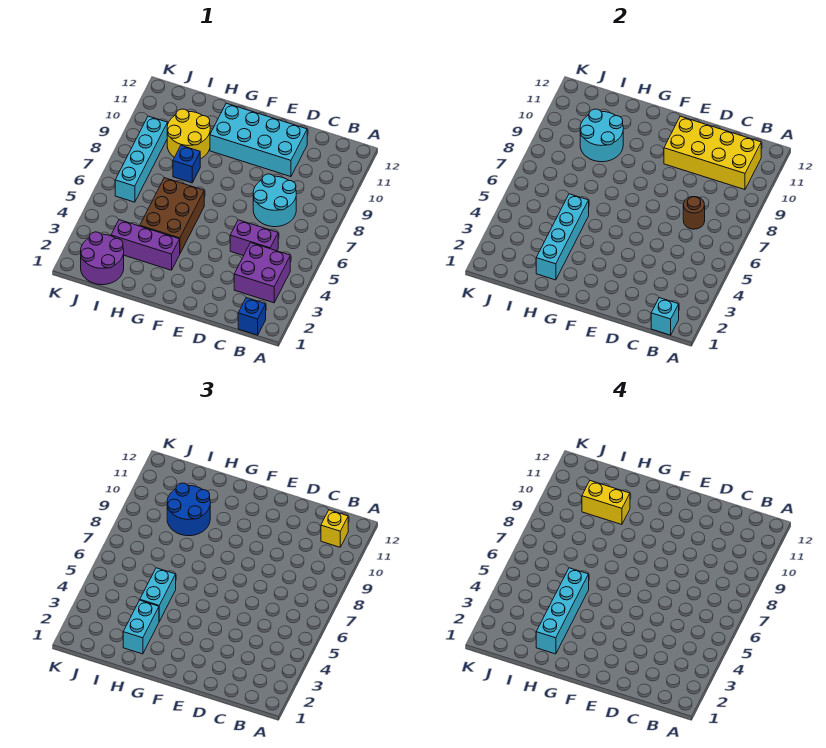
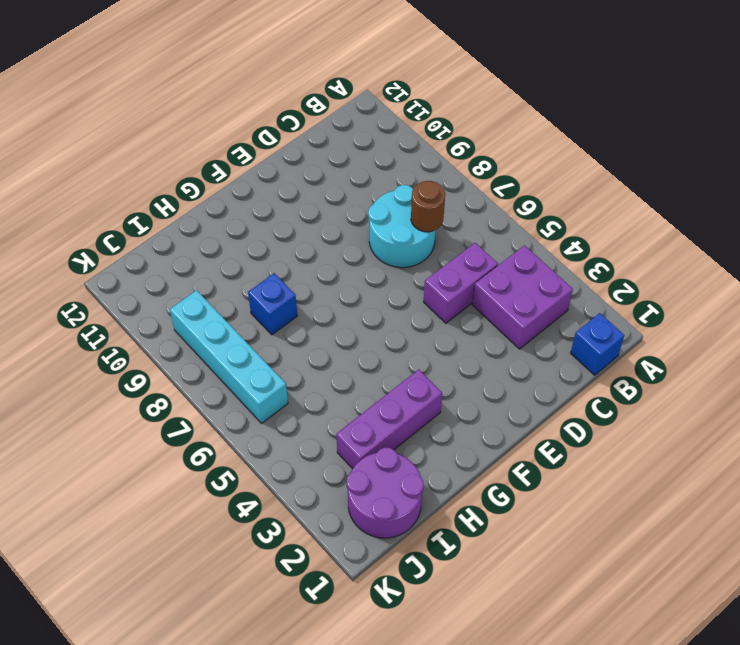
none -> cyan 2x4 brick [210,103,307,177]
none -> brown 2x3 brick [140,178,204,253]
none -> yellow 2x2 round brick [167,109,210,159]

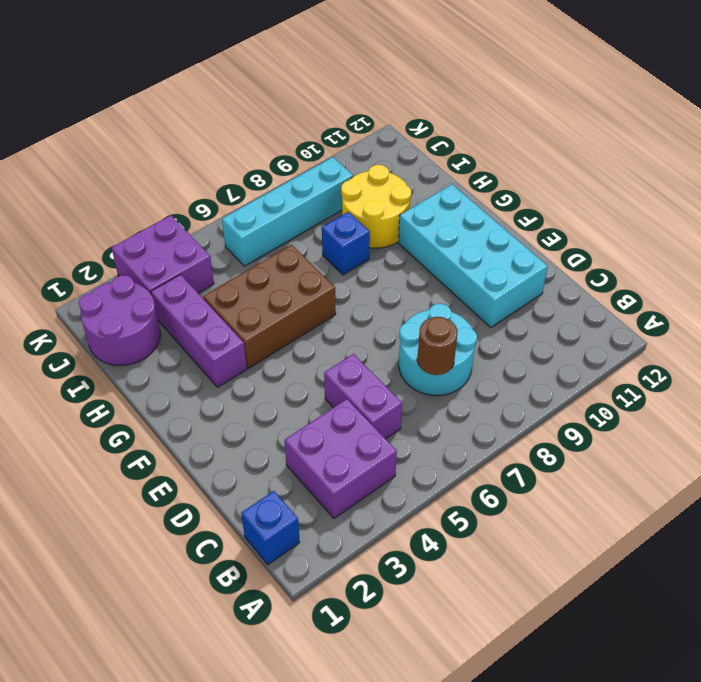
purple 2x2 brick [112,215,214,295] -> none
none -> cyan 1x1 brick [651,298,679,335]
none -> yellow 2x4 brick [664,116,761,190]
none -> cyan 1x4 brick [536,194,589,280]

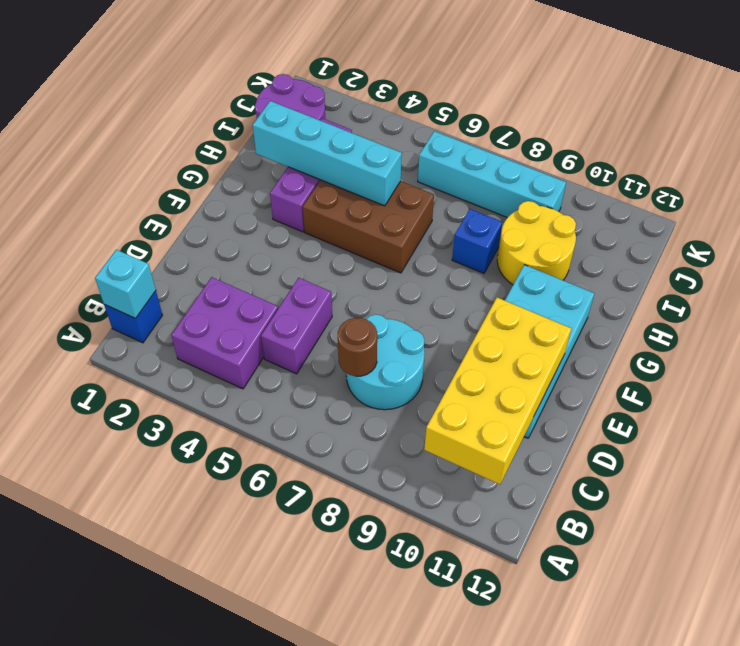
none -> cyan 2x2 round brick [580,109,623,162]
none -> yellow 1x1 brick [321,510,348,547]
none -> cyan 1x2 brick [123,600,159,654]

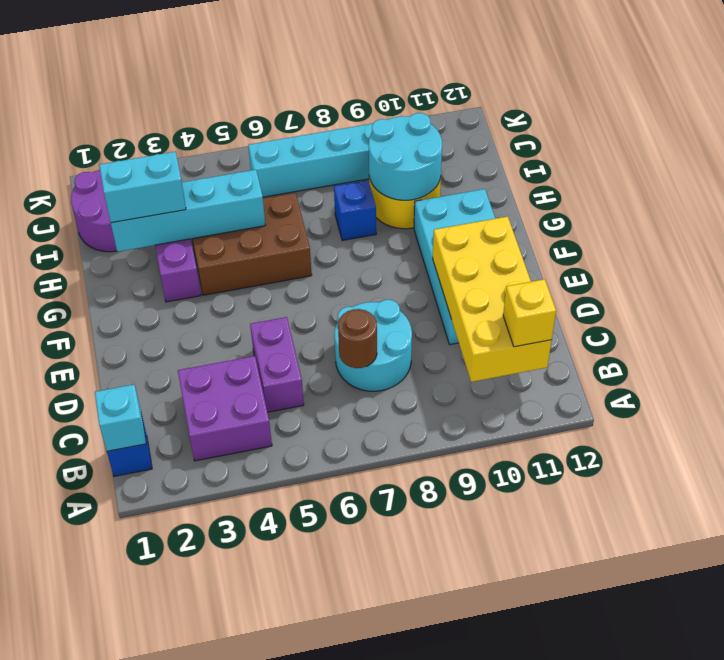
none -> cyan 1x2 brick [140,568,176,621]
none -> blue 2x2 round brick [167,483,210,536]
none -> cyan 1x4 brick [536,568,589,654]

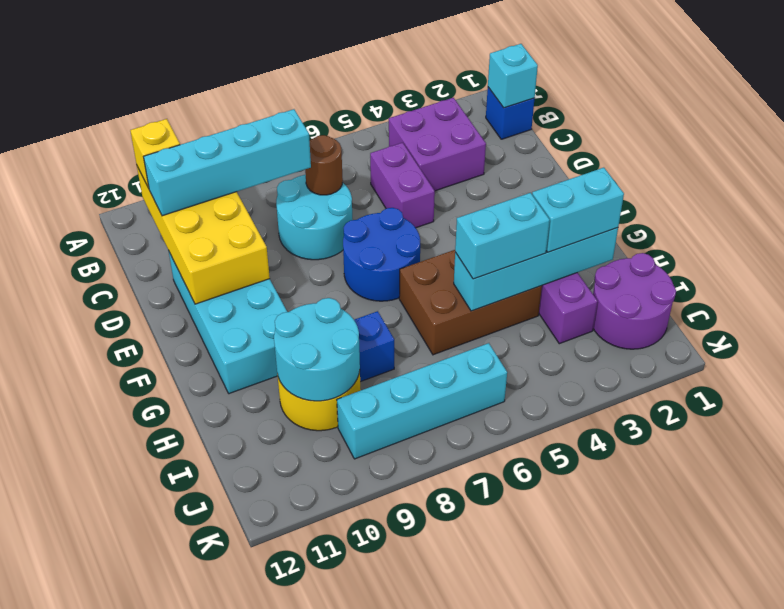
cyan 1x4 brick [143,109,311,216] -> cyan 1x4 brick moved to [536,568,589,654]
blue 2x2 round brick [343,208,420,301] -> blue 2x2 round brick moved to [167,483,210,536]
none -> yellow 1x2 brick [582,481,630,525]

